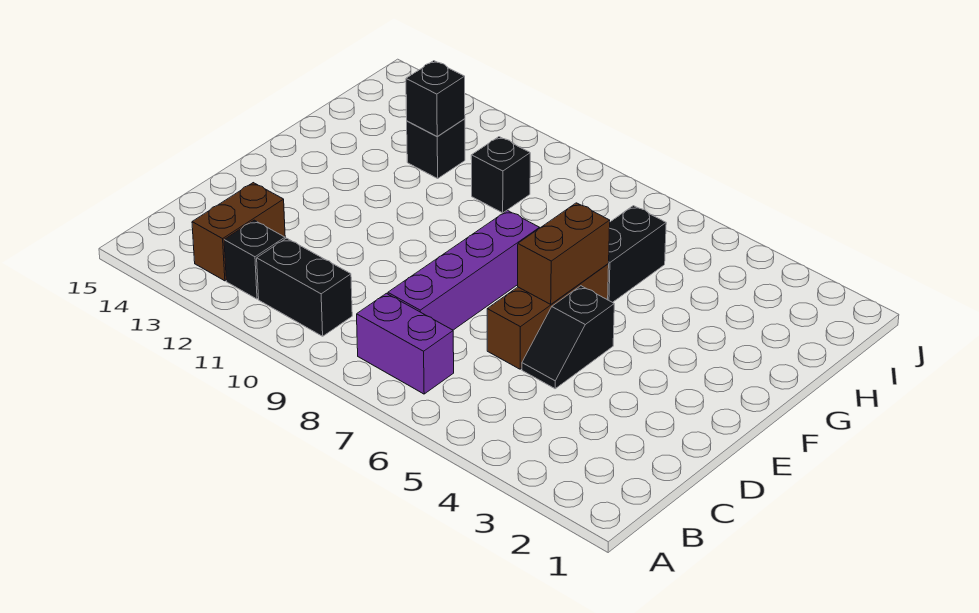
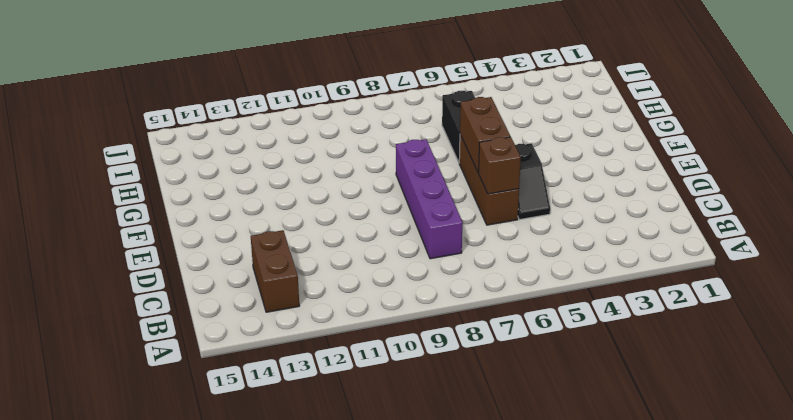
brown 1x1 brick [479,137,521,194] -> none
none -> purple 1x2 brick [357,293,454,394]
none -> black 1x2 brick [257,238,352,336]
none -> black 1x1 brick [224,220,285,299]

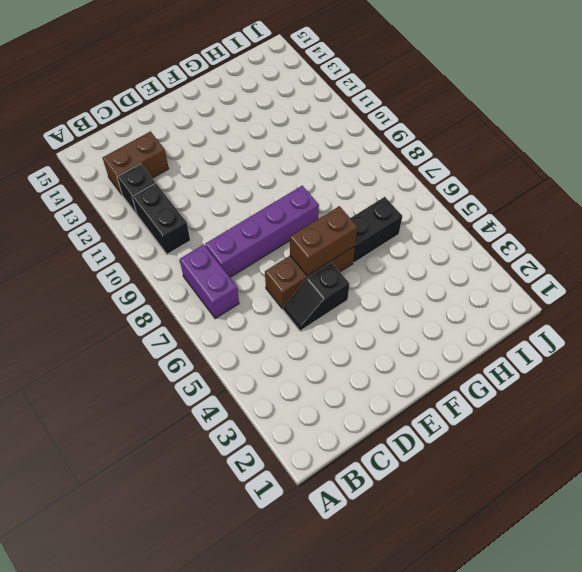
none -> black 1x1 brick [471,137,530,213]
none -> black 1x1 brick [407,119,465,178]
none -> black 1x1 brick [406,61,465,137]

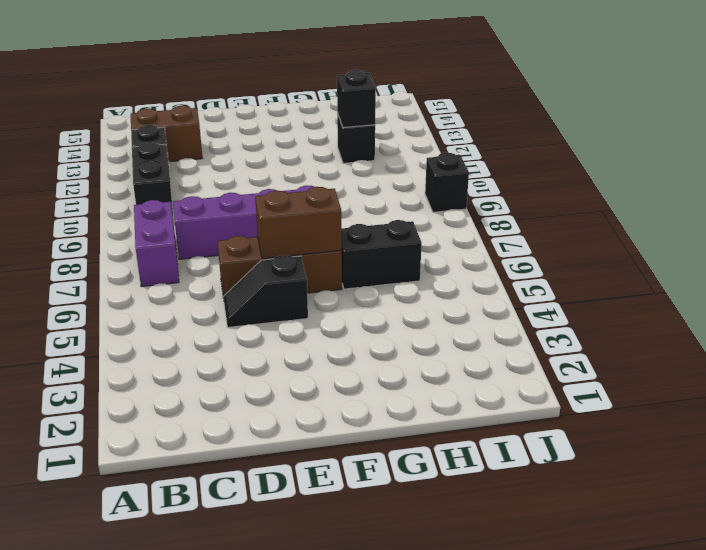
black 1x1 brick [425,153,469,212] -> black 1x1 brick moved to [471,137,530,213]

